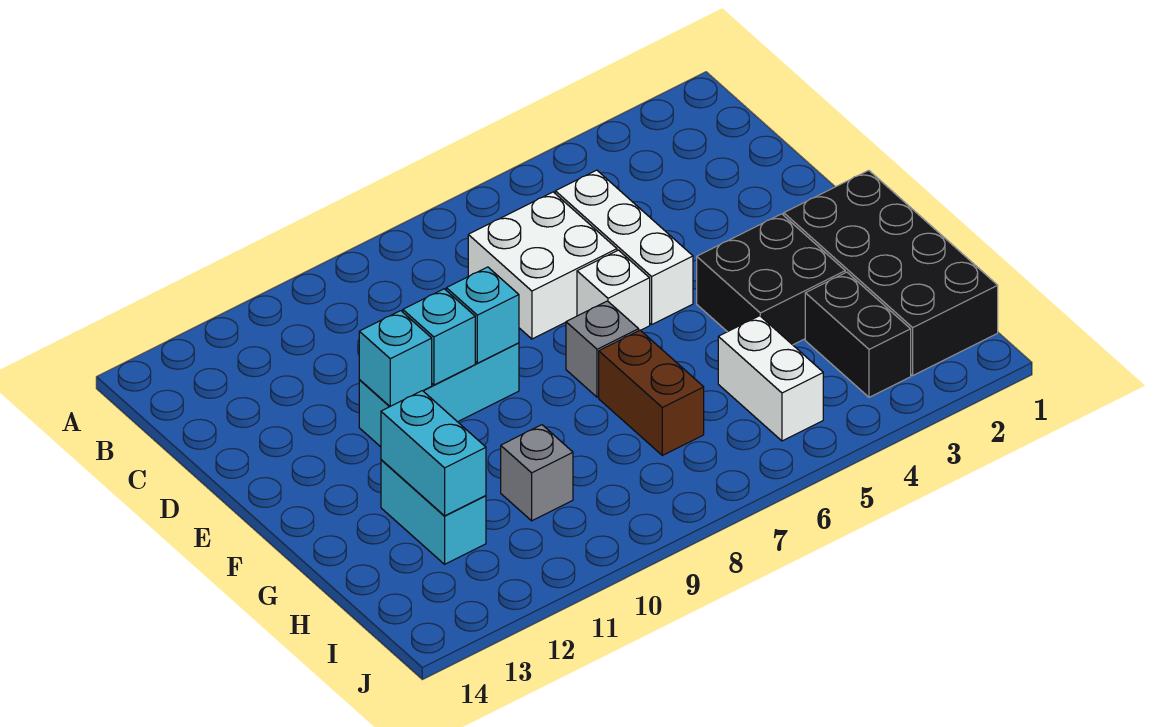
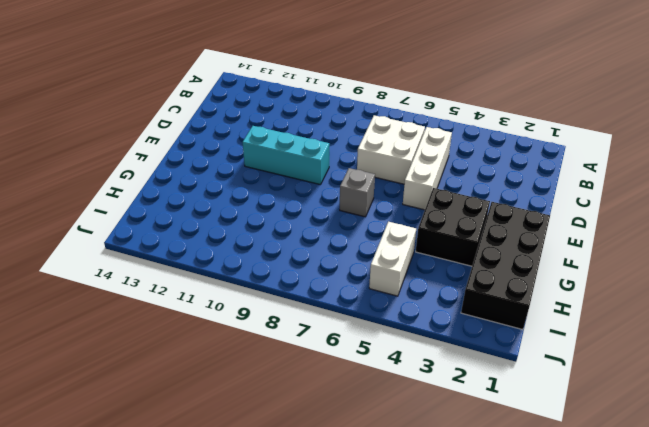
none -> white 1x1 brick [577,250,650,330]
none -> brown 1x2 brick [599,330,704,455]
none -> cyan 1x2 brick [381,460,486,564]

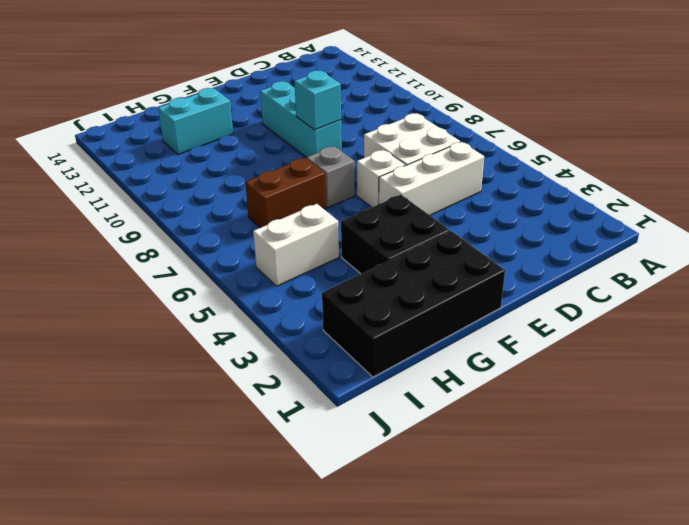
none -> black 1x2 brick [805,272,911,397]
none -> grey 1x1 brick [501,425,573,521]
none -> cyan 1x1 brick [403,289,475,385]

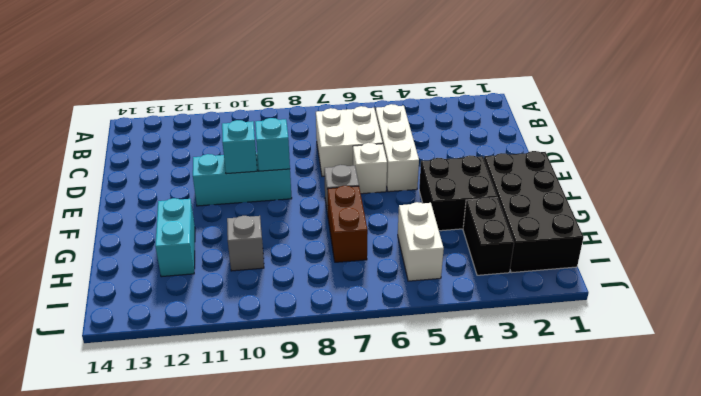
none -> cyan 1x1 brick [359,311,432,407]
none -> cyan 1x2 brick [381,391,486,516]

